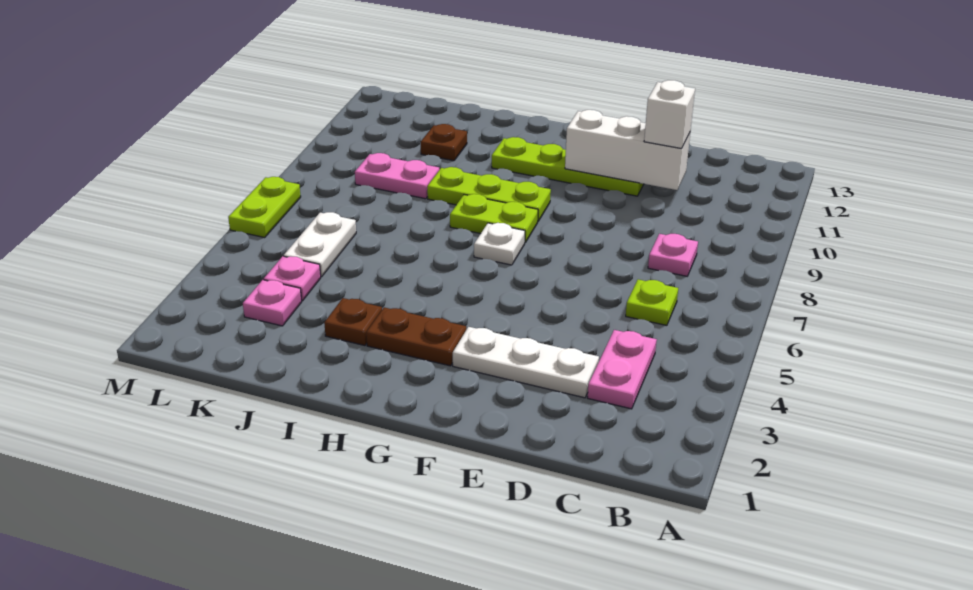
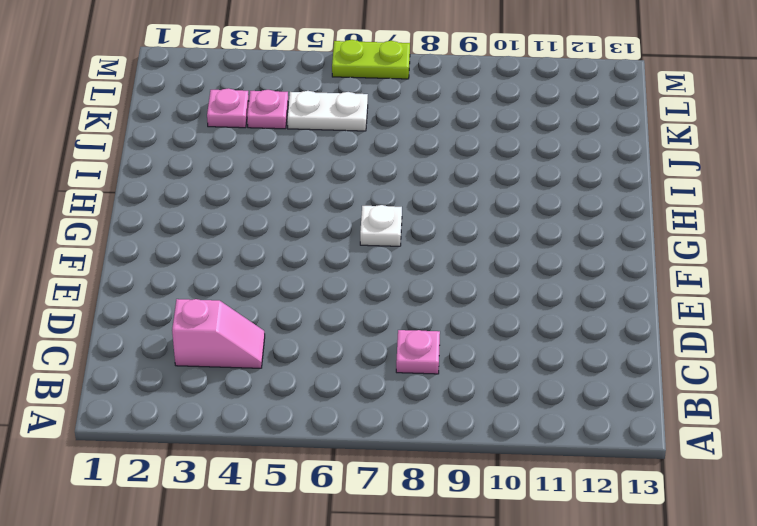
pink 1x2 slope [172,299,265,368] -> pink 1x2 plate [588,330,657,409]
none -> lime 1x1 plate [626,279,678,325]
none -> white 1x3 plate [453,327,599,398]
none -> lime 1x4 plate [492,137,644,196]

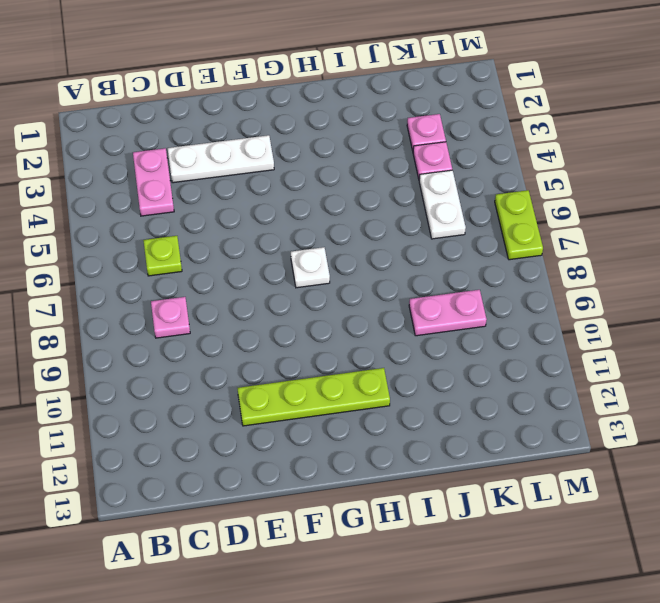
none -> brown 1x2 plate [366,307,466,366]
none -> lime 1x2 plate [450,194,538,242]
none -> lime 1x3 plate [427,167,551,221]

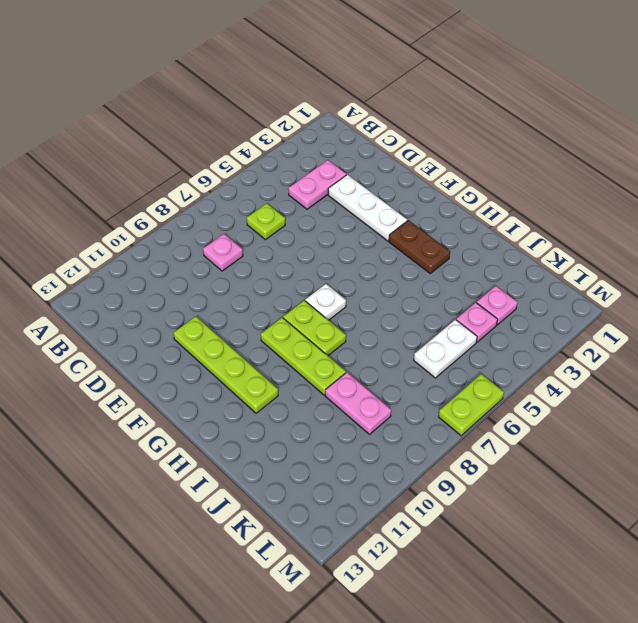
none -> brown 1x1 plate [324,298,382,346]
none -> brown 1x1 plate [421,124,467,161]
none -> white 1x3 brick [565,110,690,190]

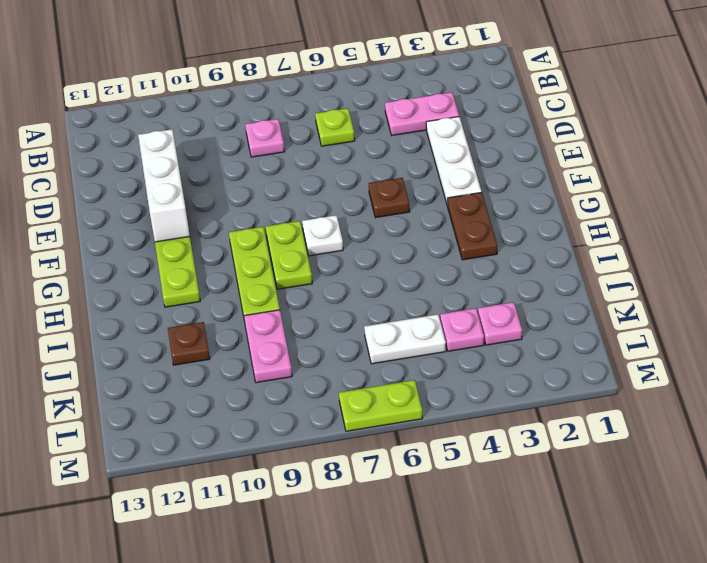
brown 1x1 plate [369,178,410,218] -> brown 1x1 plate moved to [324,298,382,346]
none -> white 1x1 brick [644,80,695,149]

